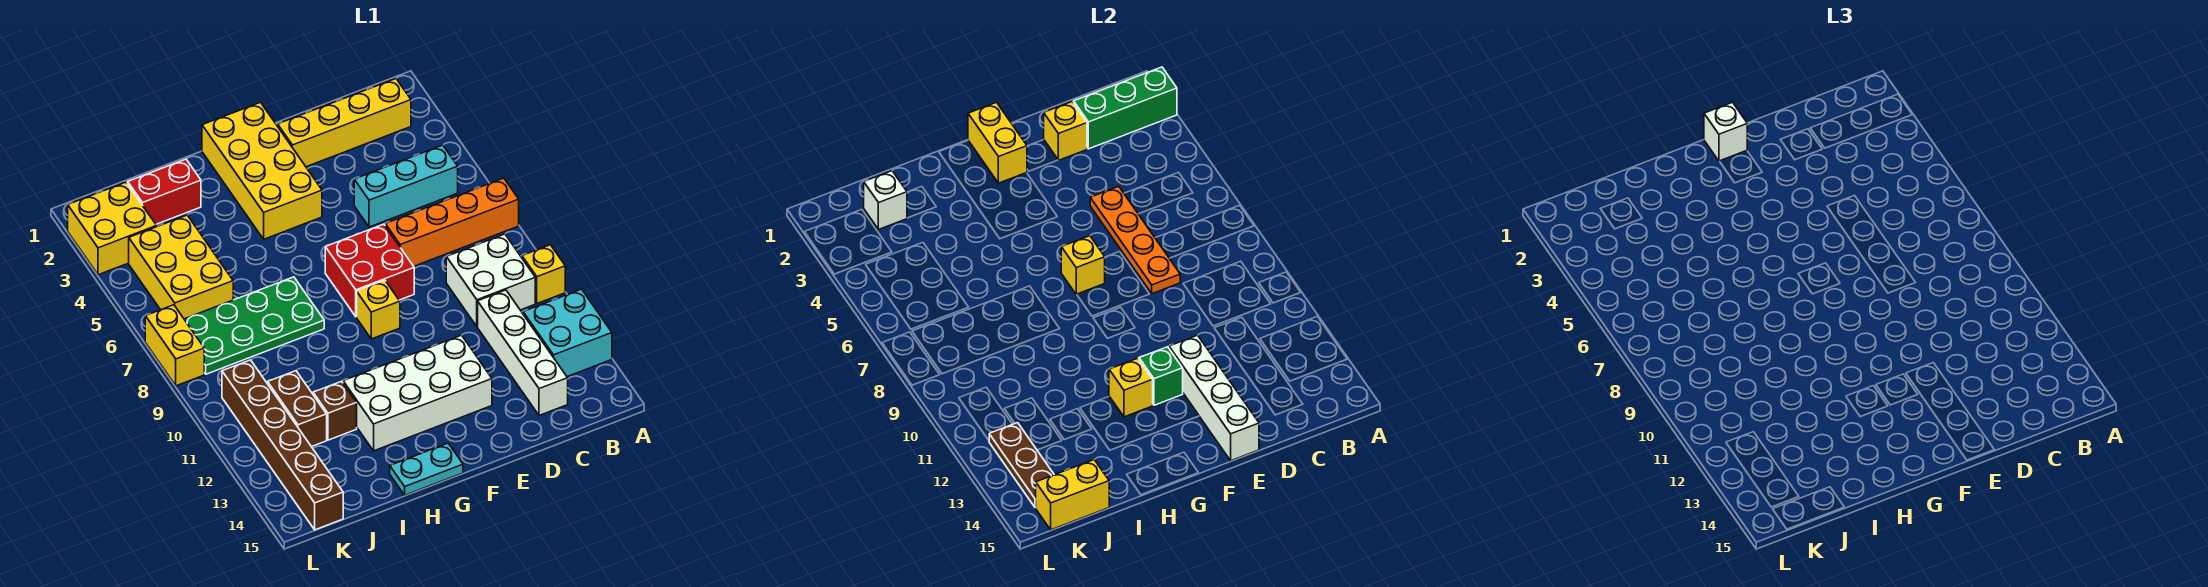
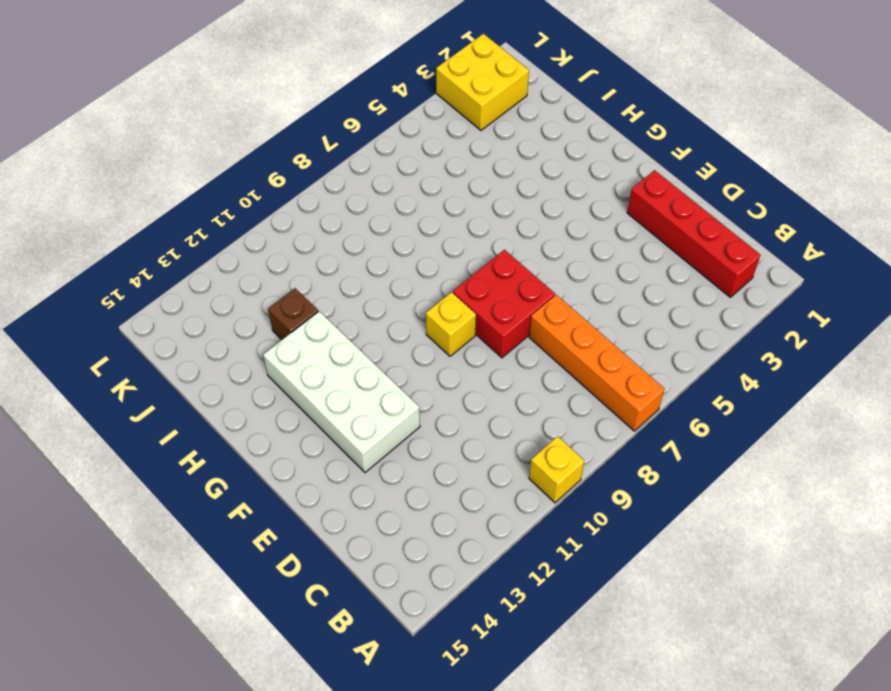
red 1x4 brick [627,170,761,297] -> yellow 1x4 brick [278,79,411,167]
none -> cyan 2x2 brick [523,289,612,377]
none -> cyan 1x3 brick [354,145,458,227]
none -> white 2x2 brick [446,234,535,327]
none -> white 1x4 brick [478,290,568,415]

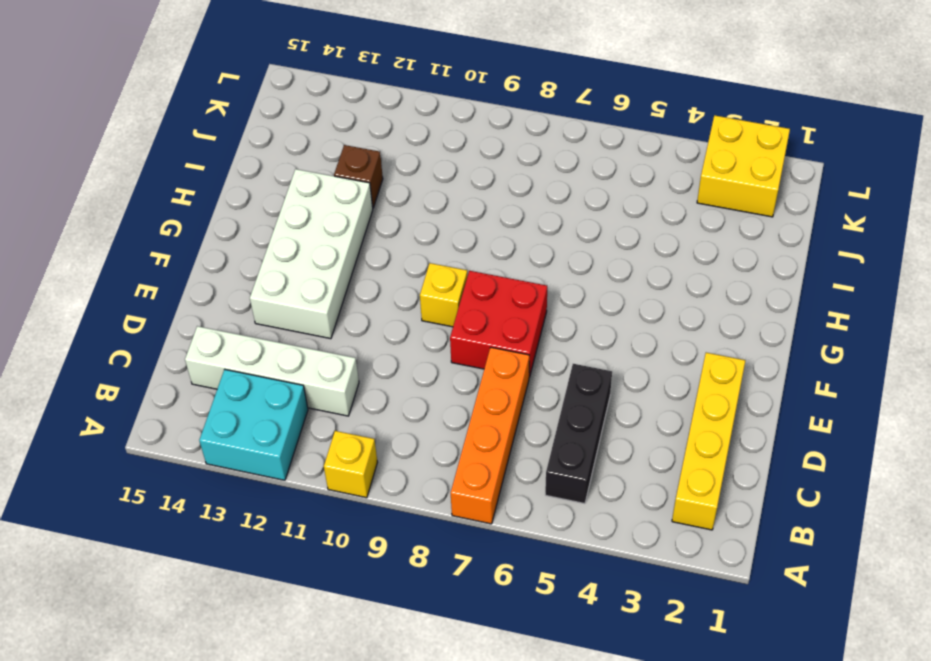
black 1x3 brick [545,364,612,504] -> cyan 1x3 brick [354,145,458,227]
none -> white 2x2 brick [446,234,535,327]
none -> yellow 2x4 brick [202,102,322,239]
none -> cyan 1x2 plate [390,443,463,495]
none -> green 2x4 plate [184,277,324,374]

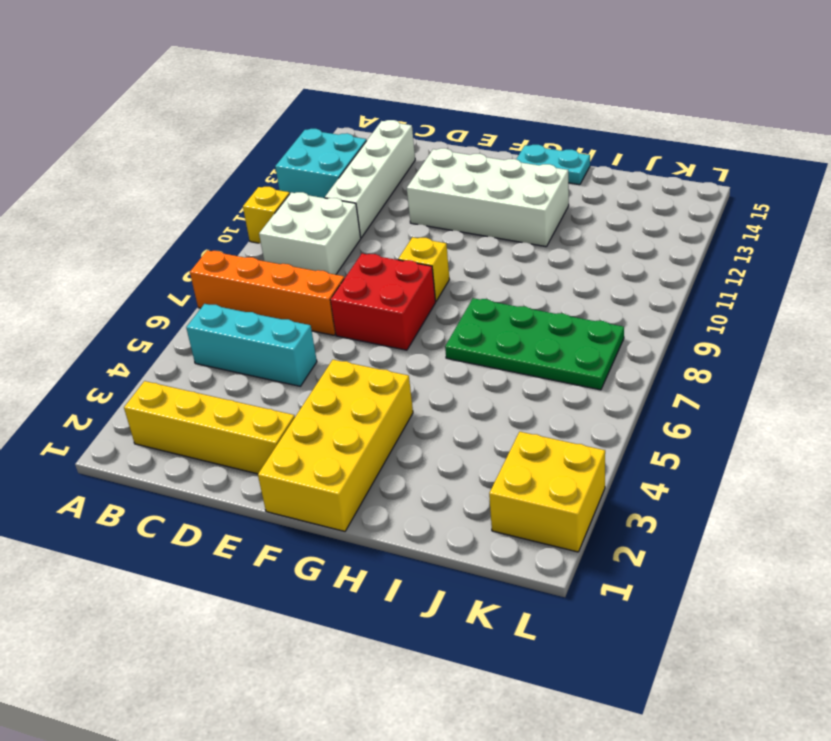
none -> red 1x2 brick [128,159,201,224]
none -> brown 1x1 brick [313,381,357,440]
none -> yellow 2x3 brick [129,215,233,319]
none -> brown 1x2 brick [268,371,327,447]

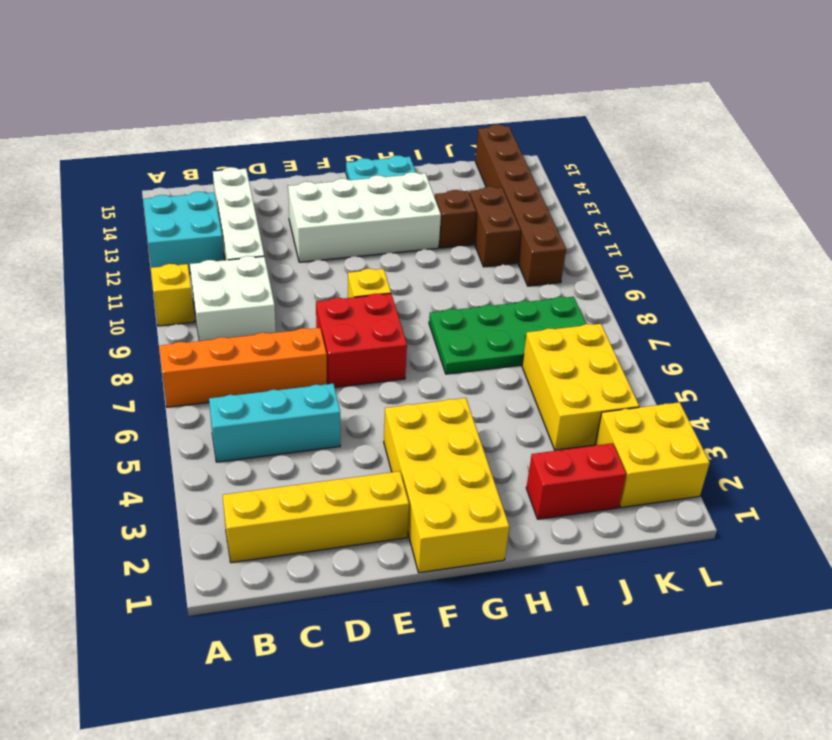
none -> yellow 1x2 brick [145,305,204,386]
none -> green 1x3 brick [1074,67,1177,149]
none -> yellow 1x1 brick [1044,102,1087,160]
none -> orange 1x4 plate [1090,186,1180,294]

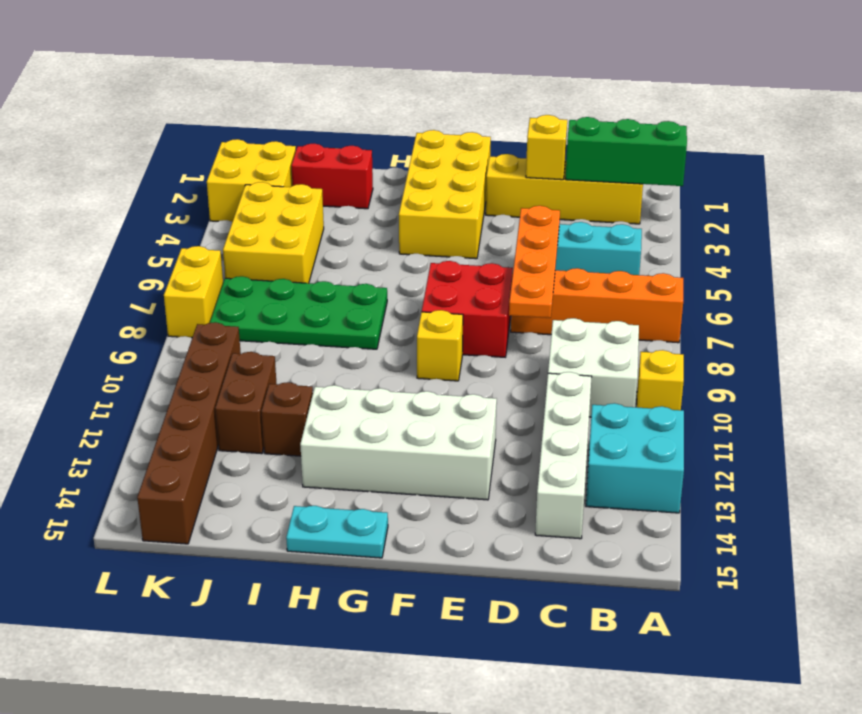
none -> white 1x4 brick [1169,335,1259,461]
none -> yellow 1x2 brick [968,102,1027,183]
none -> yellow 1x1 brick [1061,236,1105,295]
none -> green 1x1 brick [1139,347,1183,405]

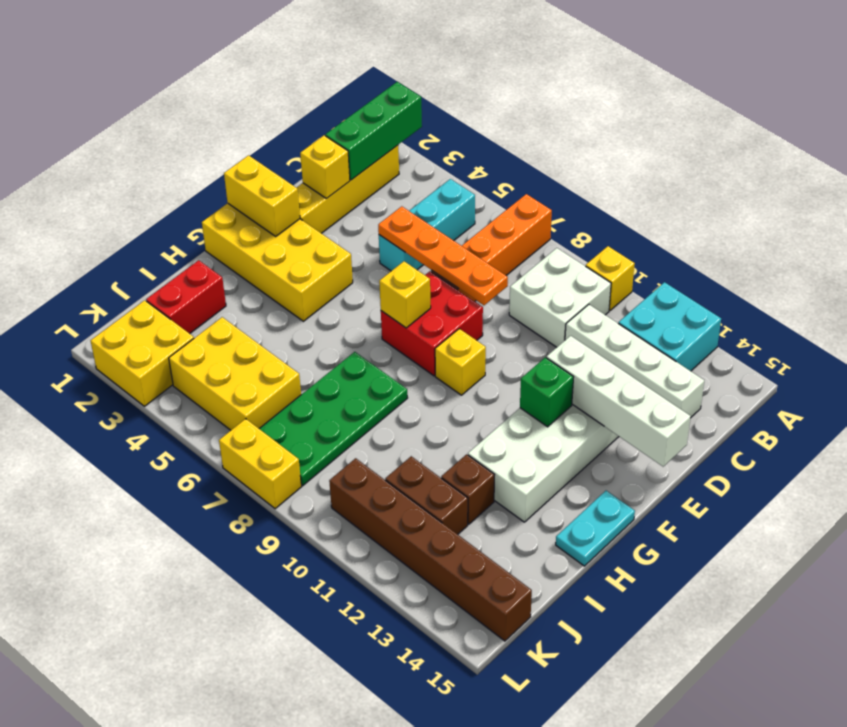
none -> yellow 1x1 brick [1109,358,1153,417]
none -> white 1x1 brick [864,171,907,230]
none -> yellow 1x2 brick [1036,460,1109,530]
none -> brown 1x3 plate [989,423,1054,508]

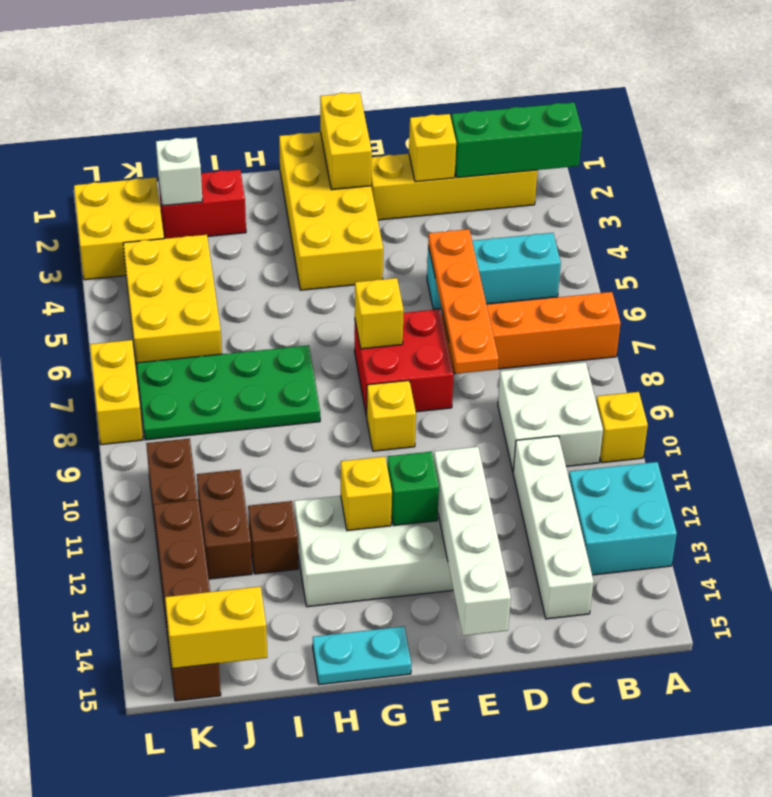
none -> white 1x1 brick [1704,102,1747,161]

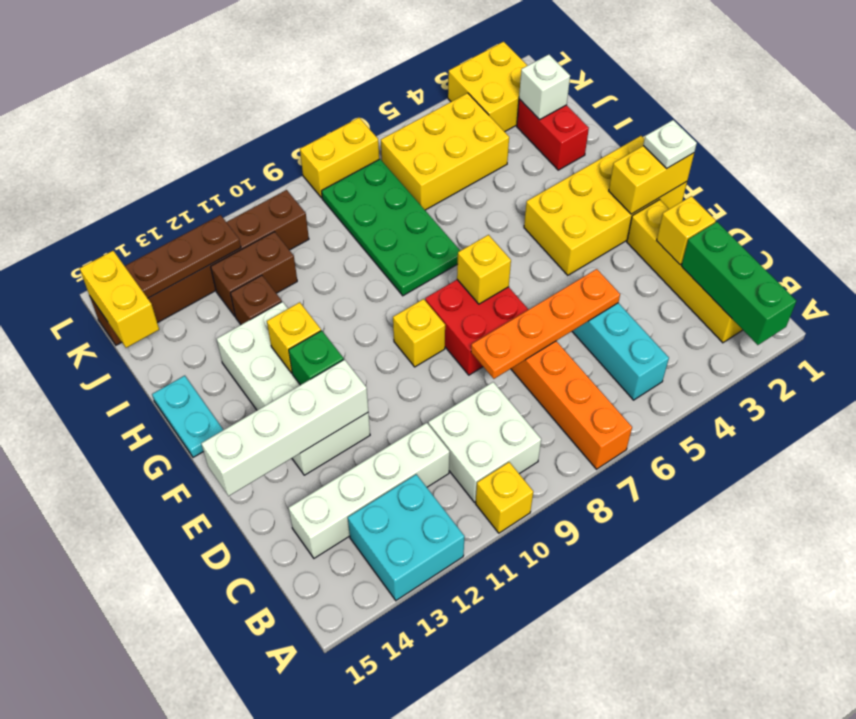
white 1x1 plate [643,120,697,169] -> white 1x1 brick [1704,102,1747,161]

